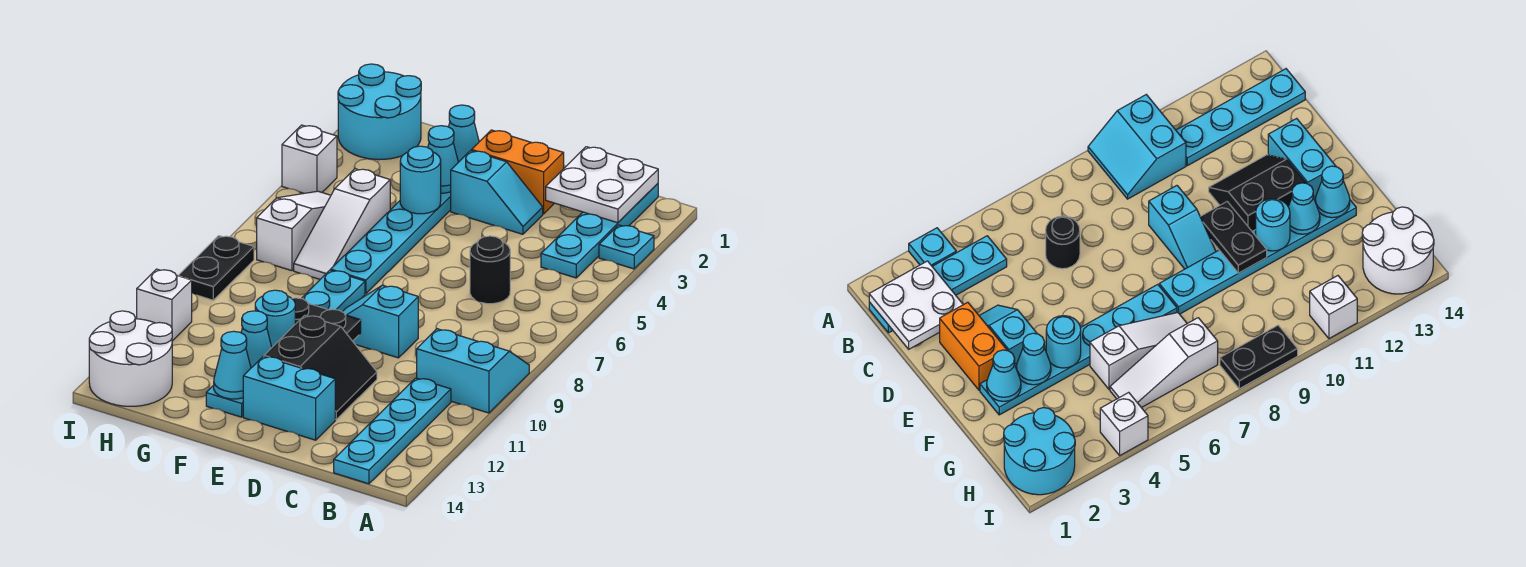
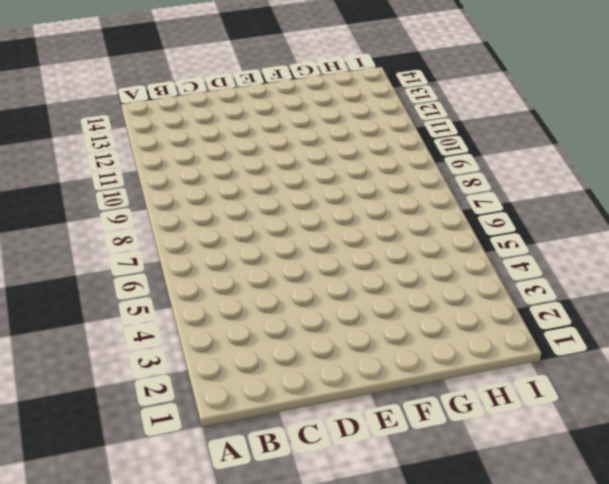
none -> cyan 1x1 plate [599,225,654,269]
none -> cyan 2x2 slope [417,329,529,413]
none -> cyan 1x4 plate [541,184,658,278]

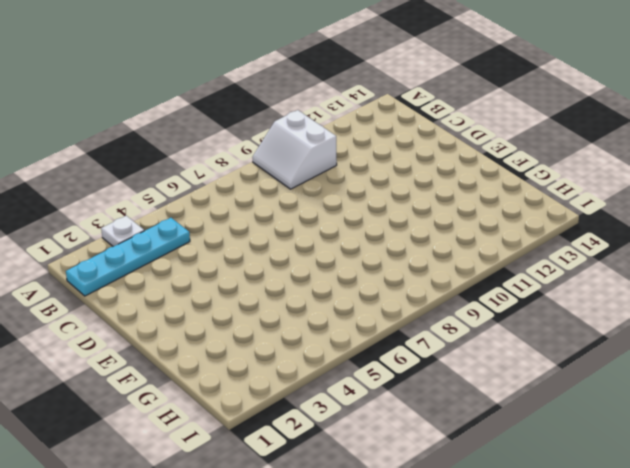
white 1x1 plate [101,216,144,247] -> cyan 1x1 plate [599,225,654,269]
white 2x2 slope [253,110,337,189] -> cyan 2x2 slope [417,329,529,413]
none -> cyan 1x4 plate [334,378,451,484]
none -> black 1x1 round brick [470,236,510,304]
none -> orange 1x2 brick [471,130,564,214]

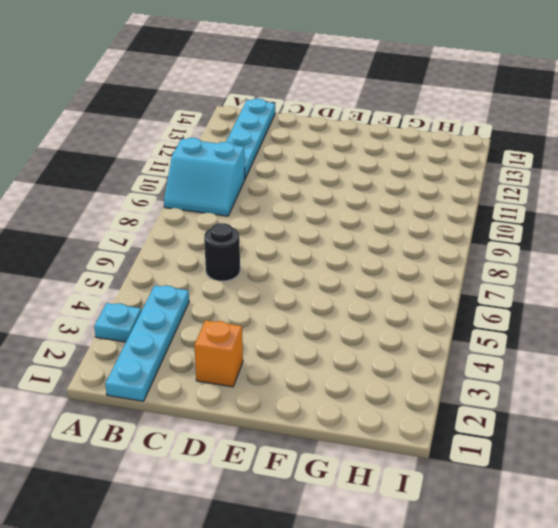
orange 1x1 brick [194,320,243,387] -> orange 1x2 brick [471,130,564,214]
none -> cyan 1x2 slope [451,151,543,234]
none -> cyan 1x2 slope [343,285,418,358]
none -> black 2x2 slope [264,315,377,419]

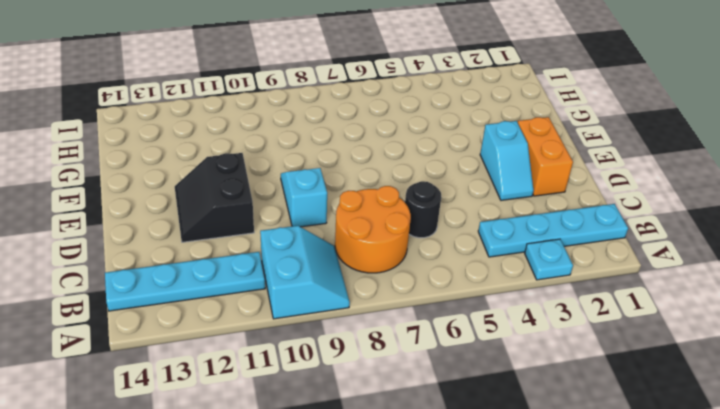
orange 2x2 round brick [335,186,411,273] -> none
black 2x2 slope [175,153,254,242] -> black 2x2 slope turned to [264,315,377,419]
none -> cyan 1x2 brick [243,356,335,440]
none -> cyan 1x6 plate [331,192,451,294]
none -> cyan 1x6 plate [206,270,365,417]

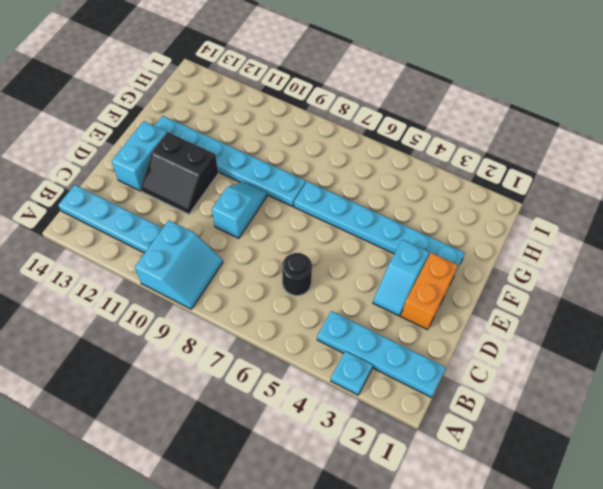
none -> white 1x3 slope [294,169,390,279]
none -> cyan 2x2 round brick [338,64,421,160]
none -> white 1x3 slope [257,191,331,271]

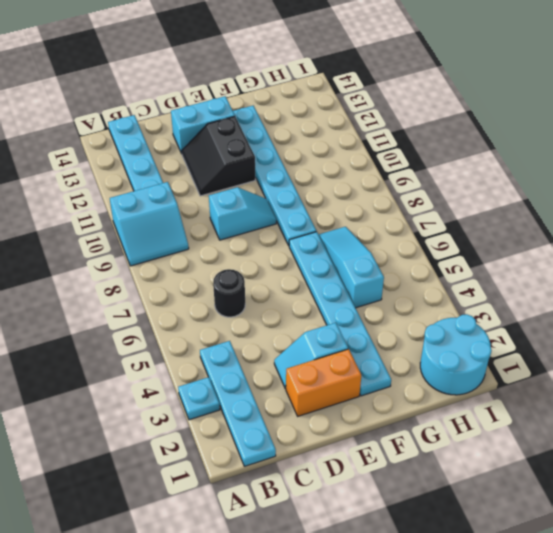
cyan 1x3 slope [319,227,384,308] -> white 1x3 slope [294,169,390,279]
none -> white 1x3 slope [257,191,331,271]
none -> white 2x2 round brick [89,311,172,406]
none -> white 1x1 brick [282,125,337,193]

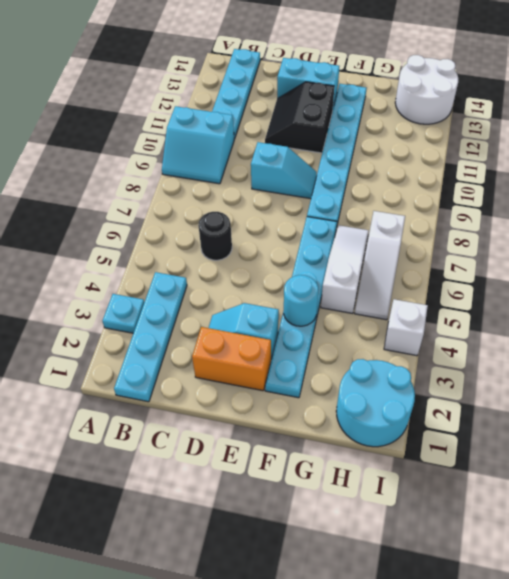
none -> black 1x2 plate [178,236,254,300]
none -> white 1x1 brick [137,269,192,341]
none -> white 2x2 plate [546,147,658,223]

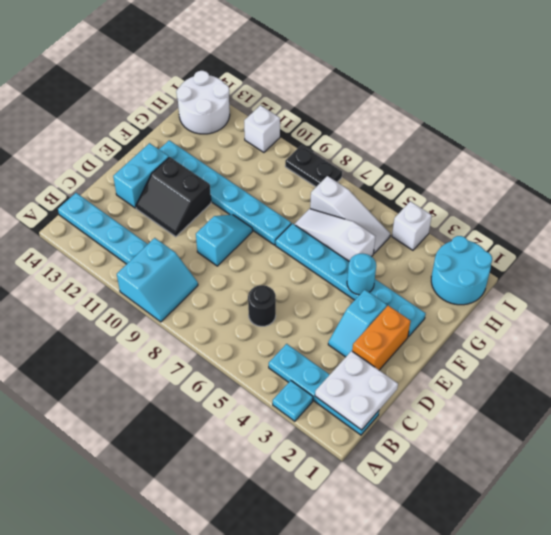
none -> black 1x2 plate [292,298,361,341]
none -> cyan 1x1 cone [449,105,479,162]
none -> cyan 1x1 cone [428,126,458,193]

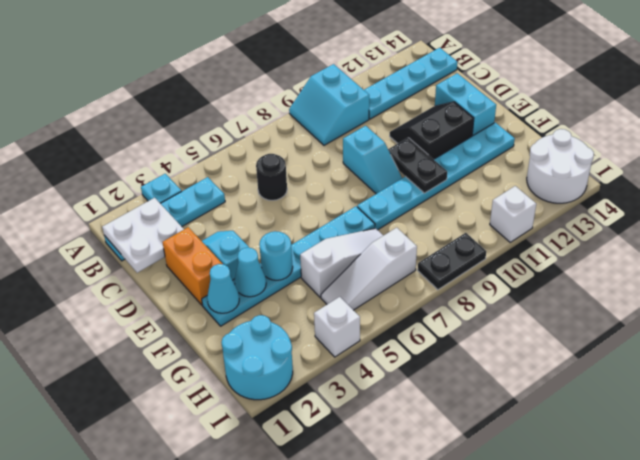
none -> cyan 1x1 round brick [255,290,295,347]
none -> cyan 1x1 cone [241,311,272,368]
none -> cyan 1x1 cone [214,331,251,399]

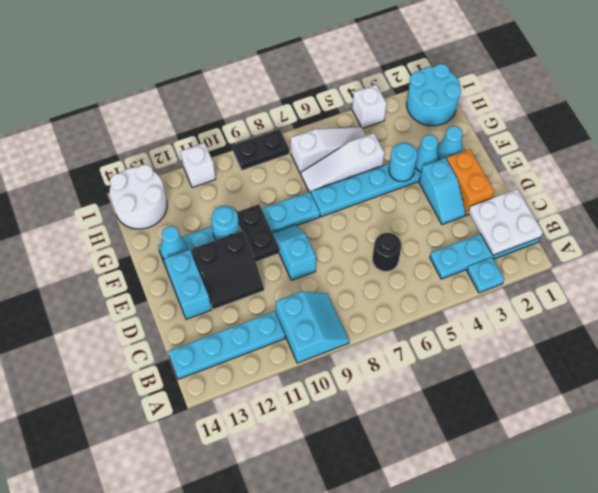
none -> cyan 1x1 cone [241,311,272,368]

